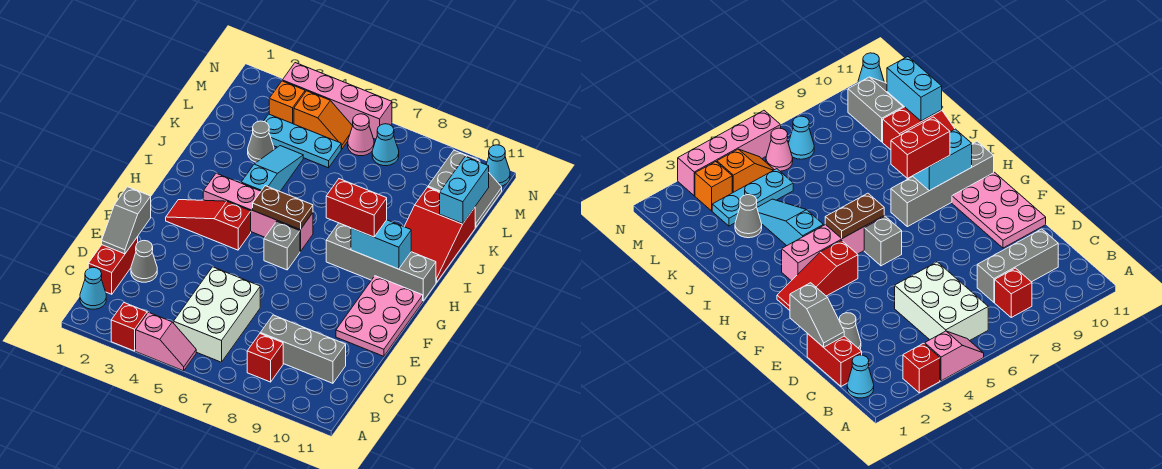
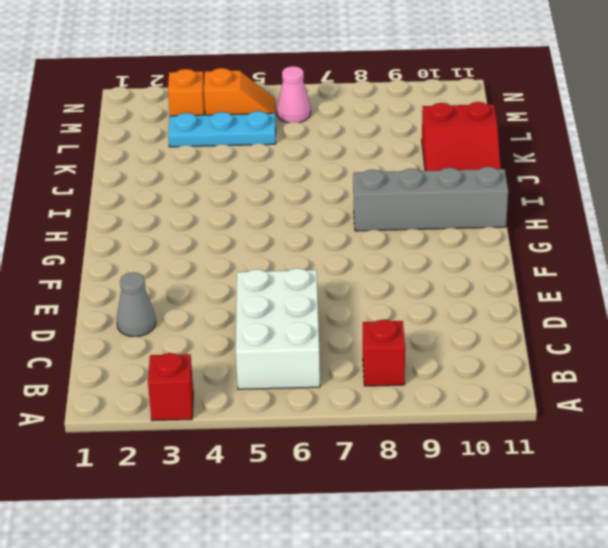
none -> pink 1x2 slope [136,312,196,371]
none -> cyan 1x1 cone [80,268,106,309]
none -> red 1x2 brick [88,237,138,294]

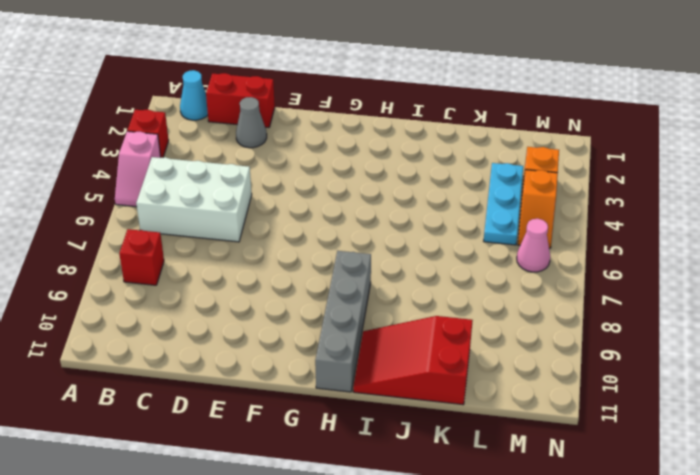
none -> grey 1x3 brick [260,315,346,383]
none -> pink 2x3 plate [336,276,423,356]
none -> red 1x3 slope [166,200,251,250]

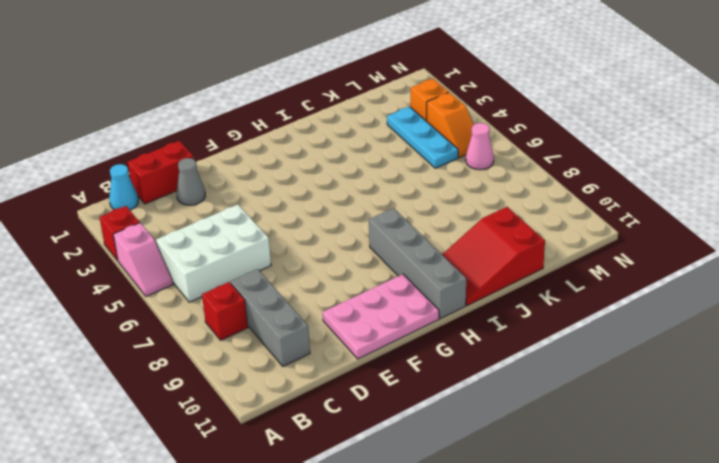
none -> red 1x3 slope [166,200,251,250]
none -> grey 1x1 brick [264,221,300,270]
none -> pink 1x4 brick [203,173,313,252]

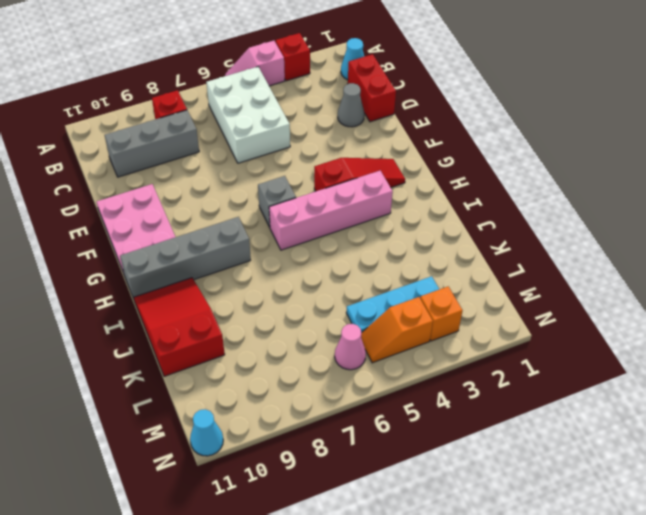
none -> cyan 1x3 slope [241,146,303,191]
none -> grey 1x1 cone [248,121,274,162]
none -> grey 2x2 slope [428,150,502,227]

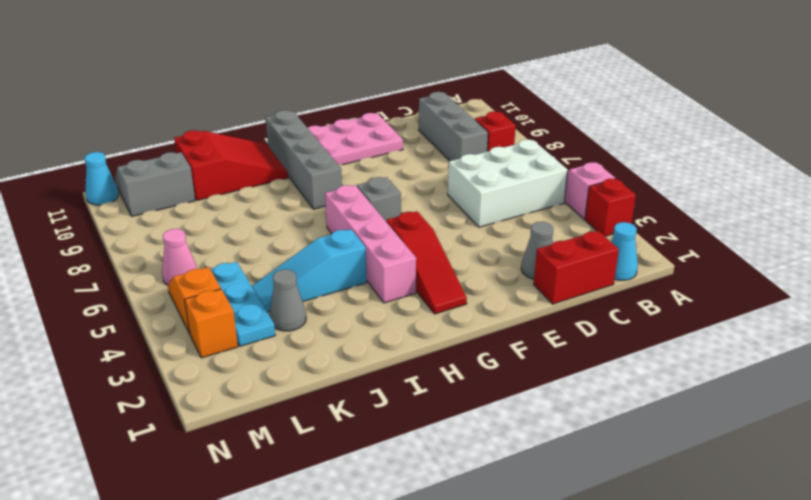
none -> cyan 1x1 cone [372,124,399,166]
none -> pink 1x4 brick [282,63,392,139]
none -> grey 1x2 slope [102,187,151,254]

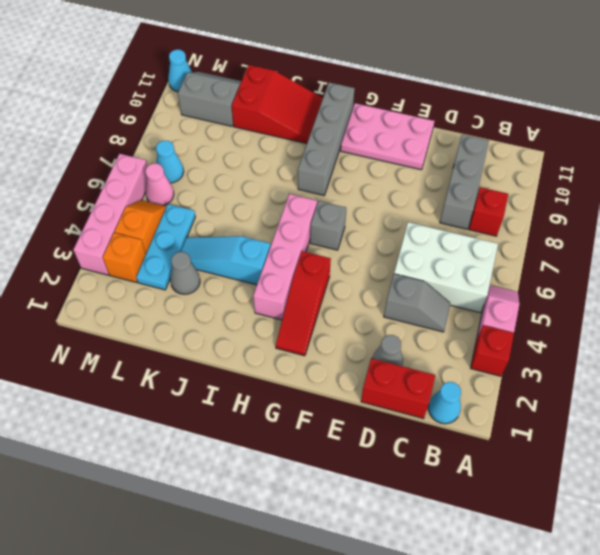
grey 1x2 slope [384,274,450,332] -> grey 1x2 slope moved to [102,187,151,254]
none -> brown 1x2 plate [253,186,313,230]
none -> cyan 1x2 brick [351,220,411,269]
none -> cyan 1x2 brick [440,156,489,224]

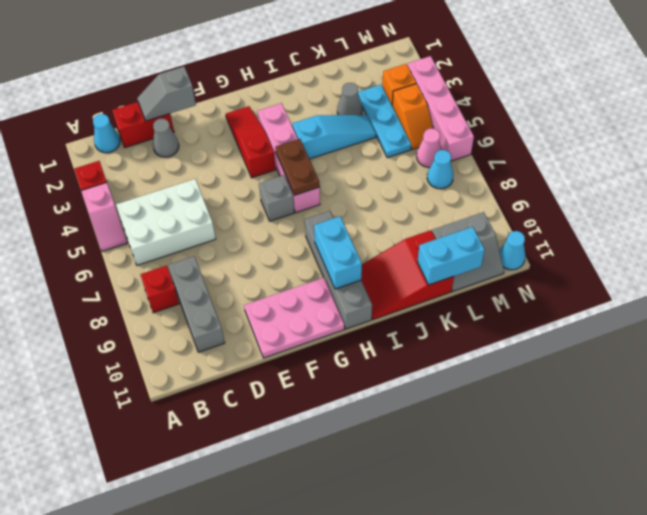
none -> red 1x2 brick [326,179,387,237]

